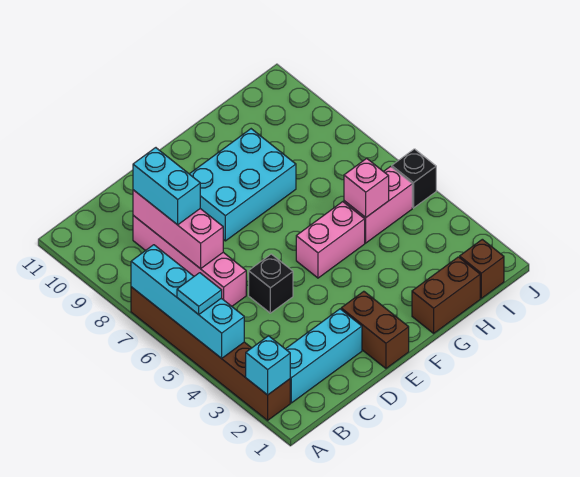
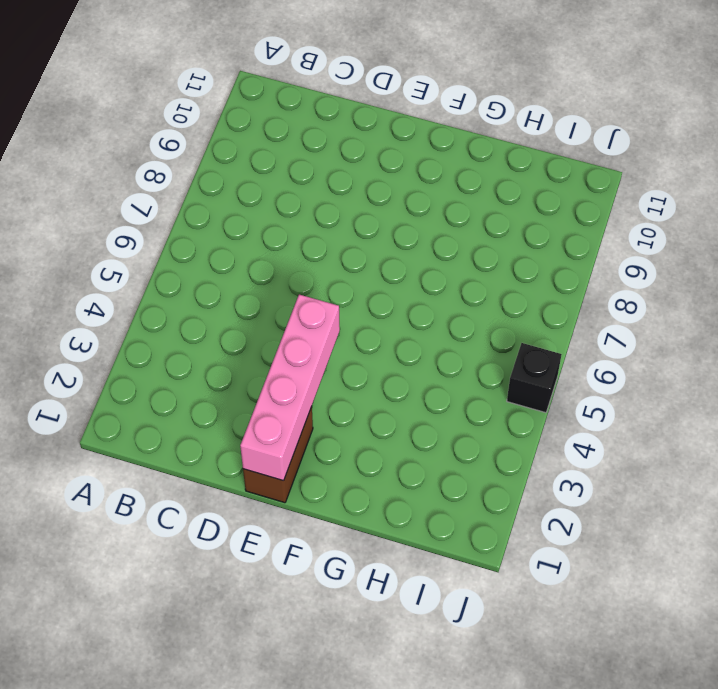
pink 1x4 brick [240,295,340,481] -> pink 1x4 brick moved to [133,215,246,306]
none -> brown 1x6 brick [131,287,290,420]
none -> cyan 1x3 brick [286,309,362,403]
none -> black 1x1 brick [249,254,293,313]

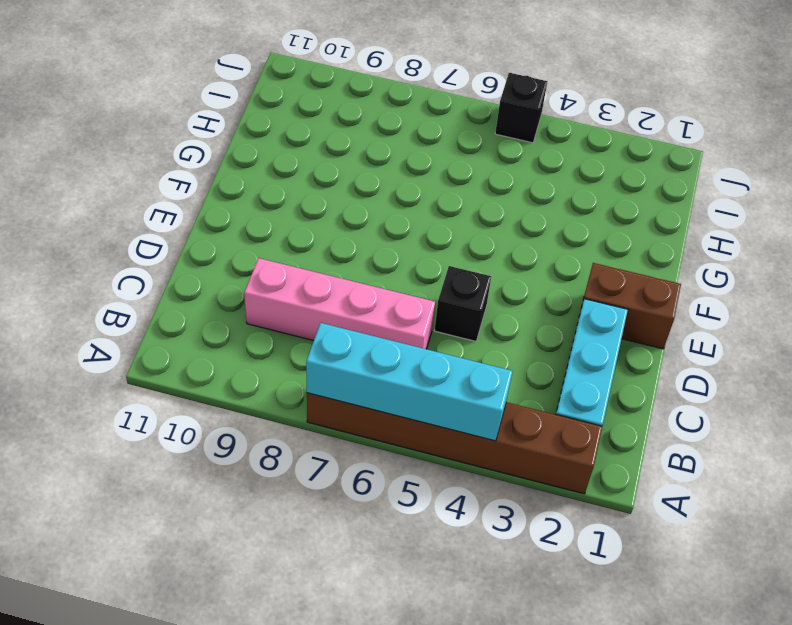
none -> cyan 2x3 brick [190,129,296,241]
none -> pink 1x2 brick [296,202,365,278]
none -> brown 1x2 brick [412,257,480,333]

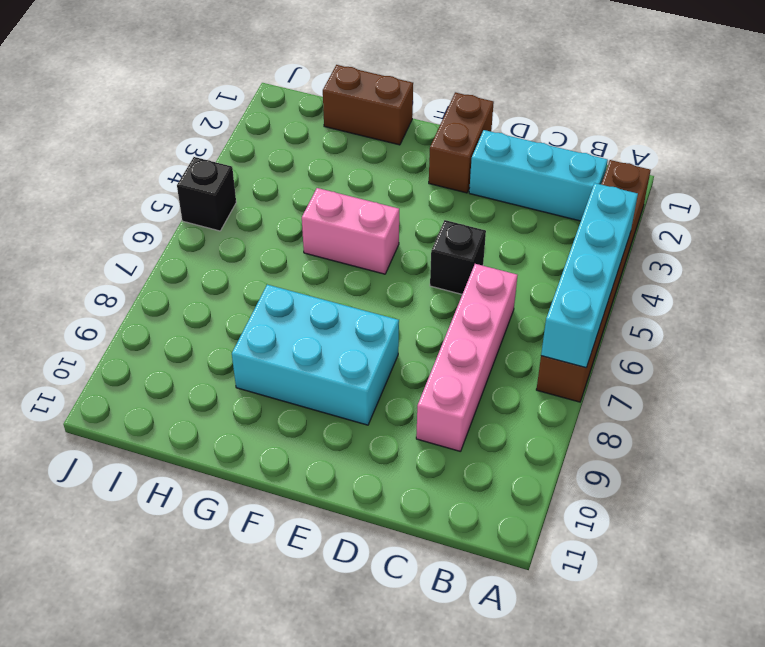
none -> pink 1x2 brick [344,167,412,243]
none -> brown 1x1 brick [460,239,504,298]
none -> cyan 1x1 brick [246,336,290,395]

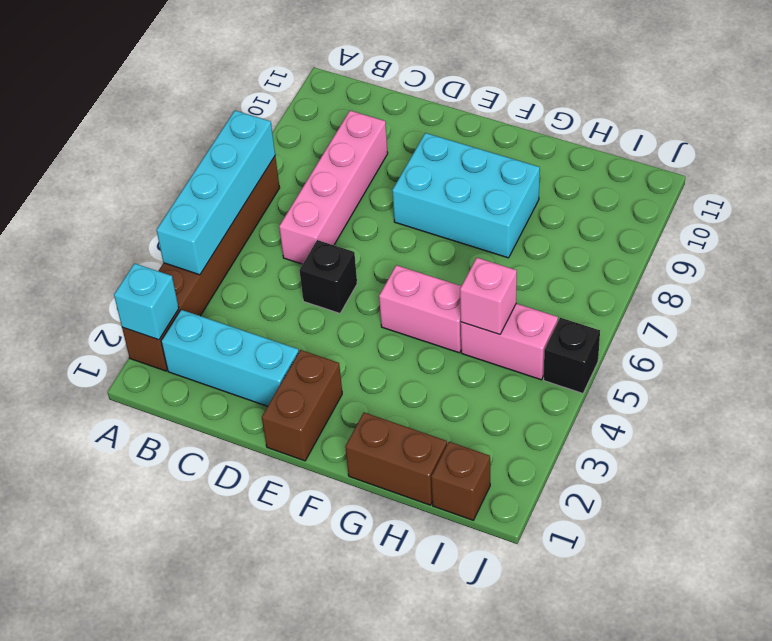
none -> pink 1x3 brick [133,190,223,269]
none -> cyan 1x1 tile [177,273,222,315]
none -> cyan 1x2 brick [133,148,200,225]

